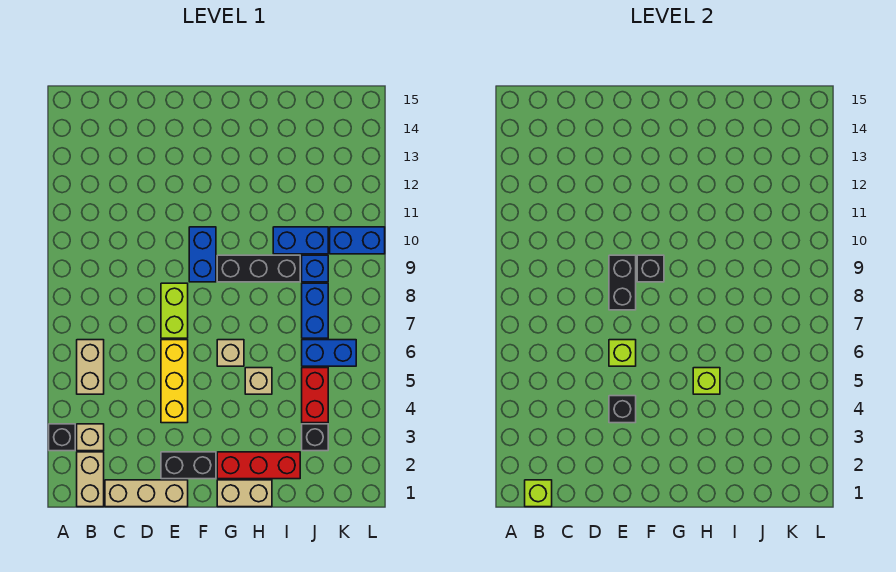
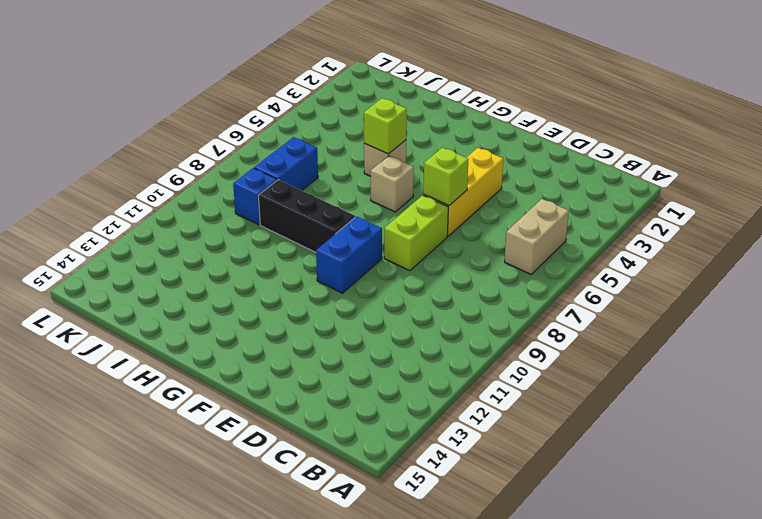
none -> black 1x1 brick [49,424,75,451]
none -> tan 1x2 brick [77,452,104,507]
none -> tan 1x1 brick [77,424,104,451]

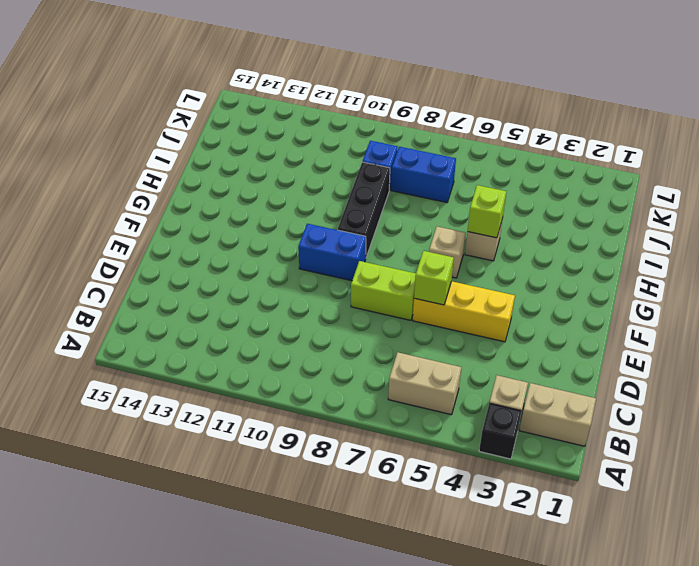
none -> tan 1x3 brick [105,480,188,507]
none -> black 1x2 brick [161,452,216,479]
none -> tan 1x2 brick [217,480,272,507]

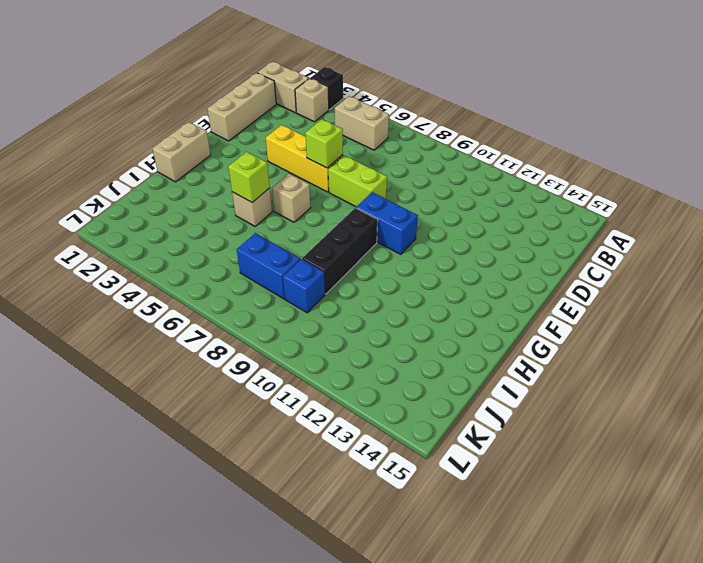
none -> black 1x2 brick [161,452,216,479]
none -> red 1x3 brick [217,452,300,479]
none -> blue 1x2 brick [273,227,328,254]

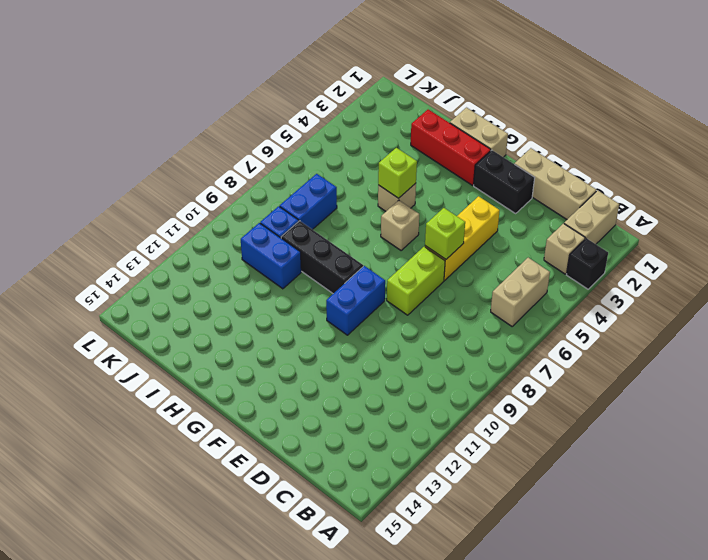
none -> black 1x1 brick [302,424,328,451]
none -> red 1x2 brick [302,368,328,423]
none -> blue 1x2 brick [302,340,356,366]

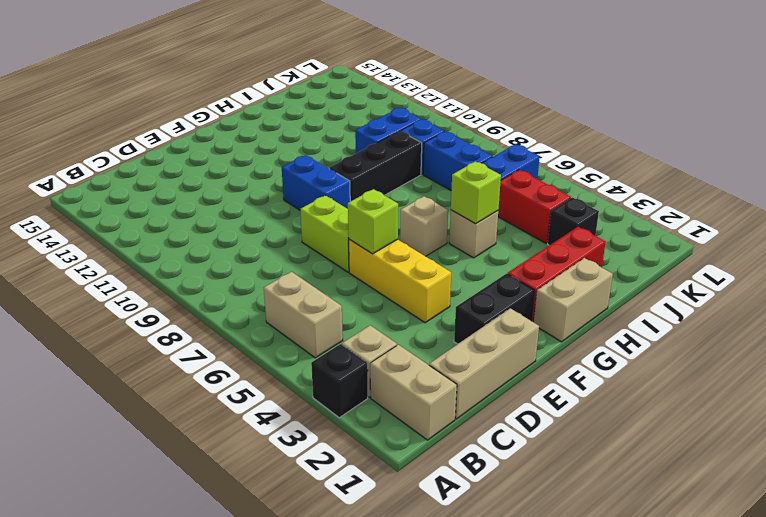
none -> blue 1x2 brick [330,227,385,254]
none -> lime 1x1 brick [525,480,552,507]
none -> black 1x1 brick [609,396,636,423]

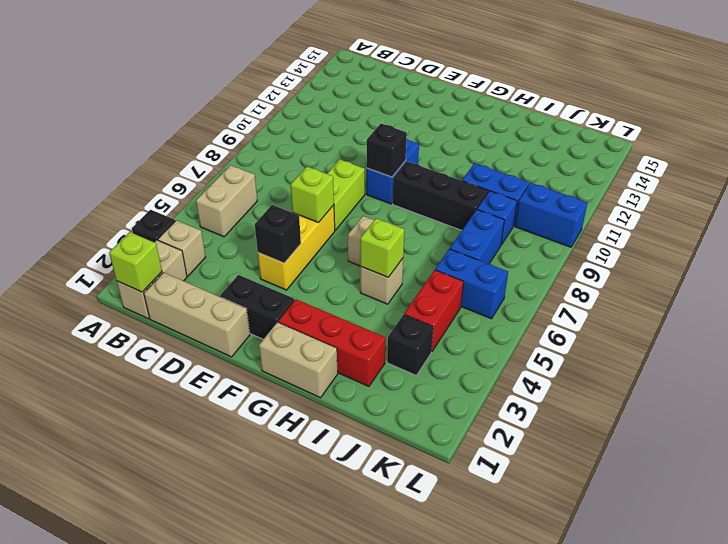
none -> black 1x2 brick [609,255,636,310]

